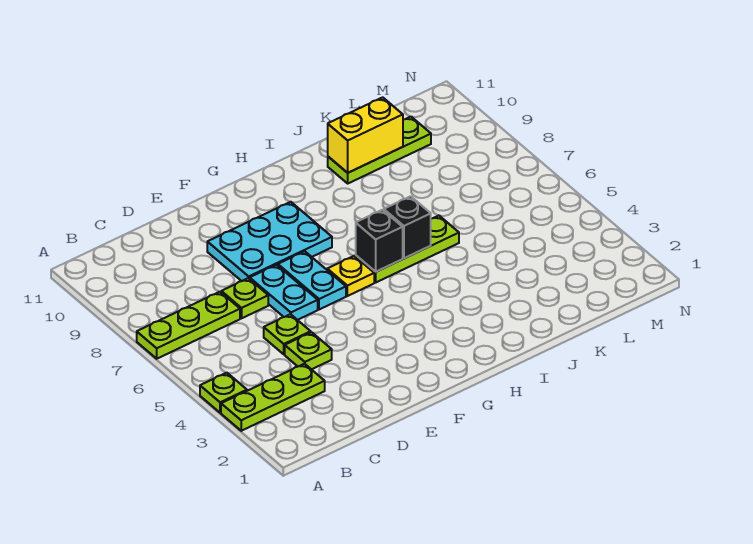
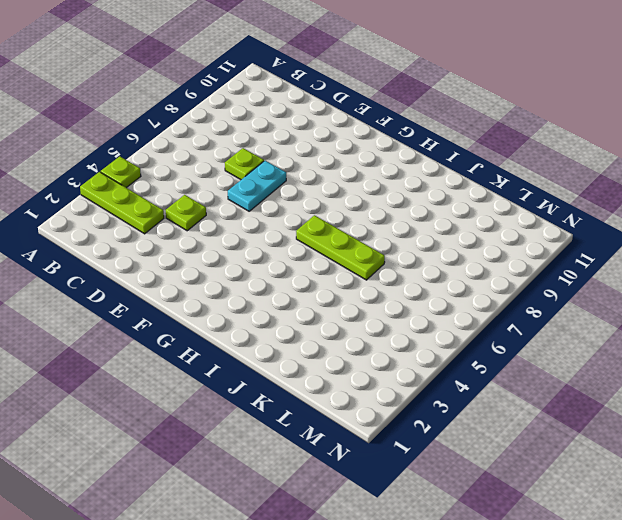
none -> lime 1x3 plate [137,292,240,359]
none -> lime 1x1 plate [264,314,311,354]
none -> cyan 2x3 plate [207,202,332,281]

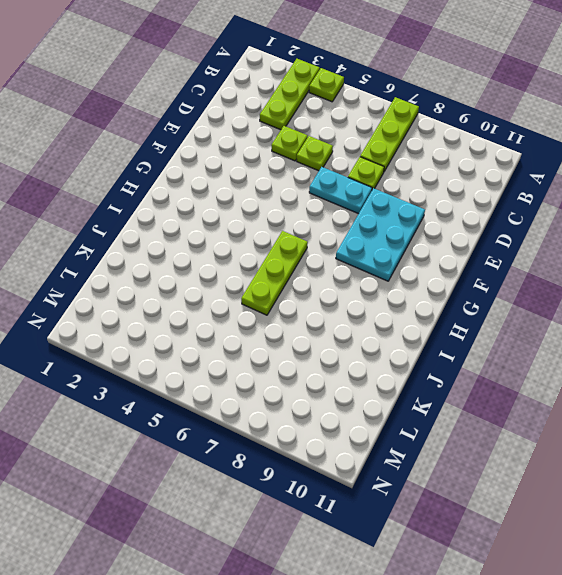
none -> cyan 1x2 plate [278,251,346,310]
none -> yellow 1x1 plate [327,256,374,296]
none -> lime 1x3 plate [328,117,431,183]

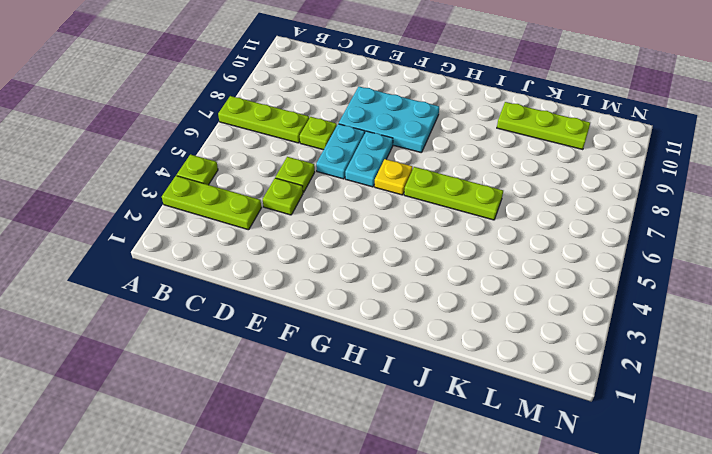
none -> black 1x1 brick [356,210,403,272]
none -> black 1x1 brick [384,196,431,258]
none -> yellow 1x2 brick [328,97,403,173]

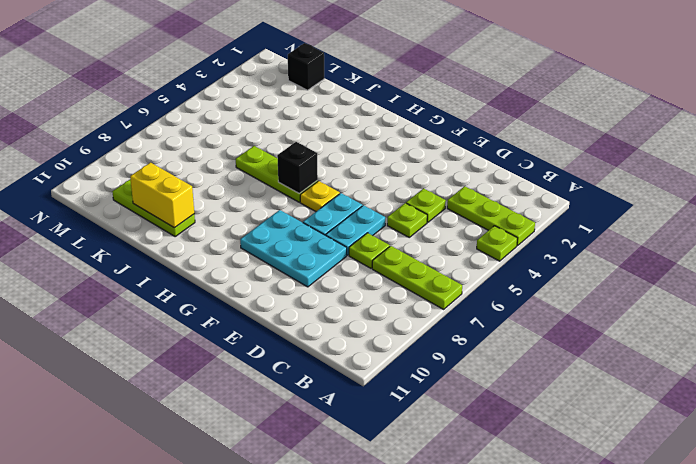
black 1x1 brick [288,43,324,90] -> black 1x1 brick moved to [384,196,431,258]

